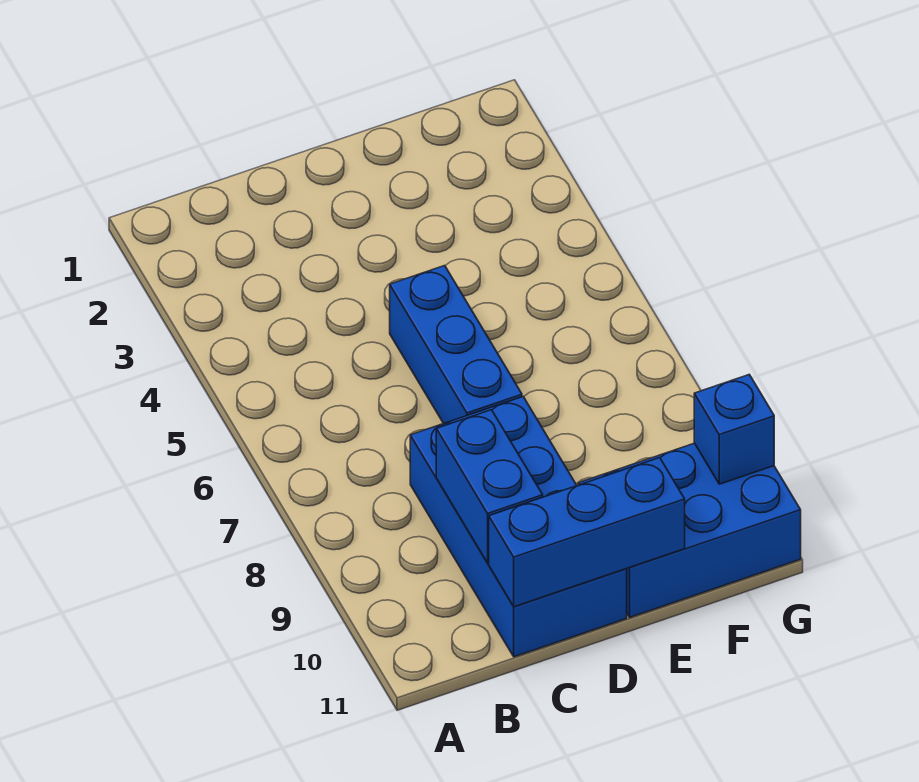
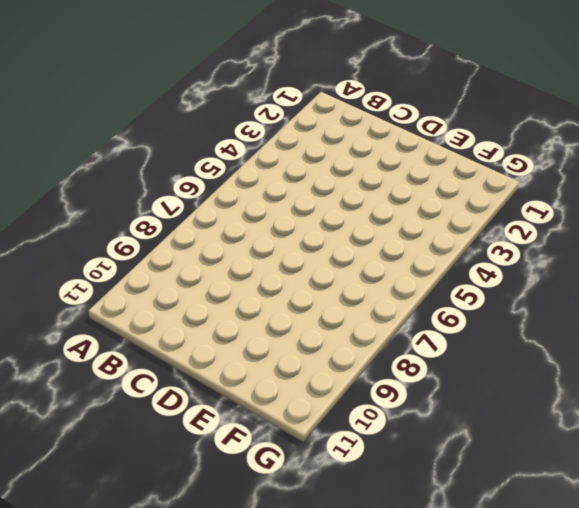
none -> blue 2x4 brick [410,397,627,657]
none -> blue 1x3 brick [390,266,522,423]

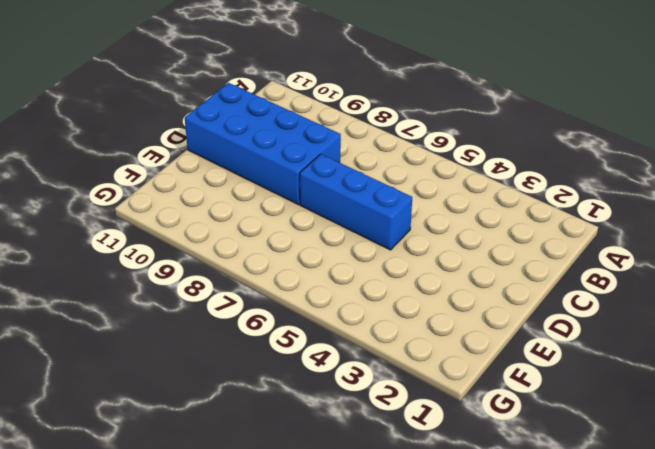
none -> blue 2x3 brick [578,443,801,617]
none -> blue 1x2 brick [436,410,543,563]

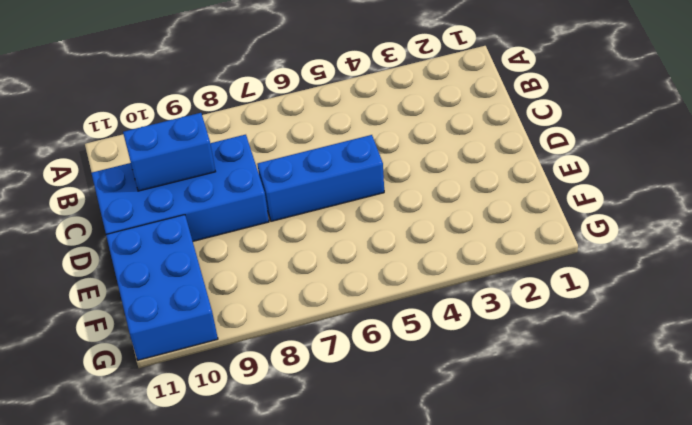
none -> blue 1x3 brick [489,458,685,607]
none -> blue 1x1 brick [694,375,774,484]

